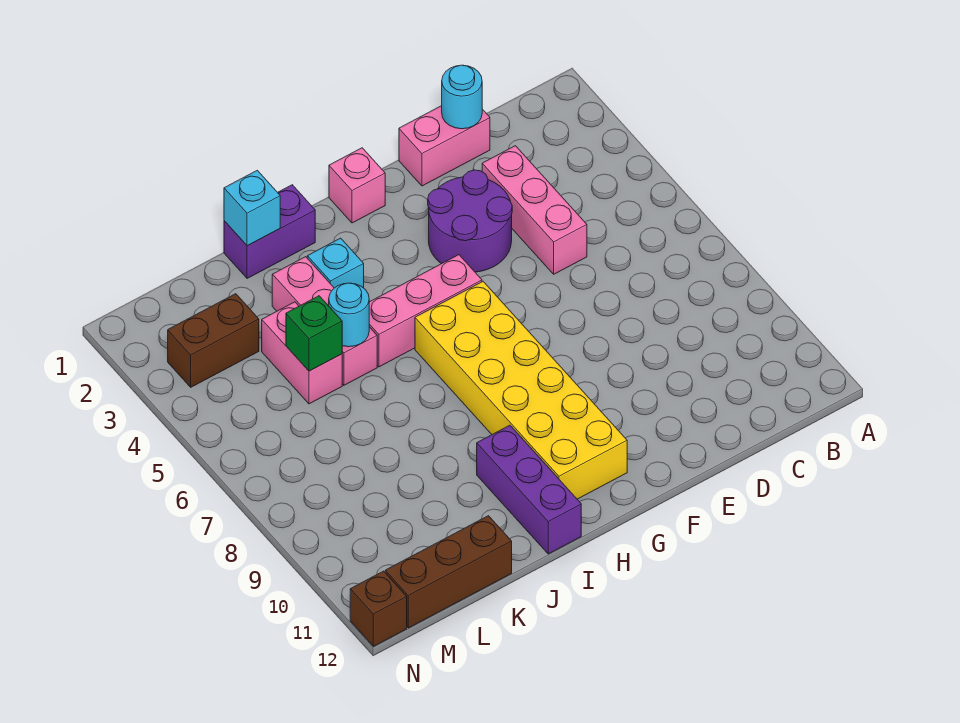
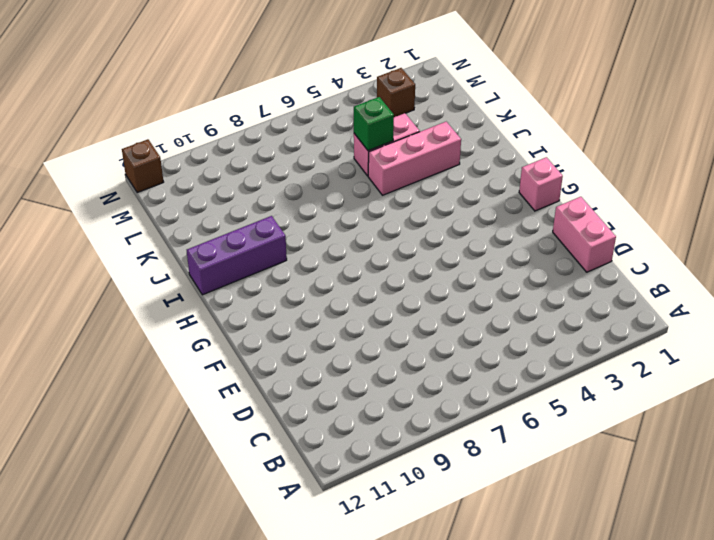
brown 1x1 brick [377,68,415,117] -> brown 1x2 brick [168,294,259,387]
none -> pink 1x3 brick [482,146,587,274]
none -> purple 2x2 round brick [428,170,512,272]
none -> pink 1x3 brick [369,255,482,367]

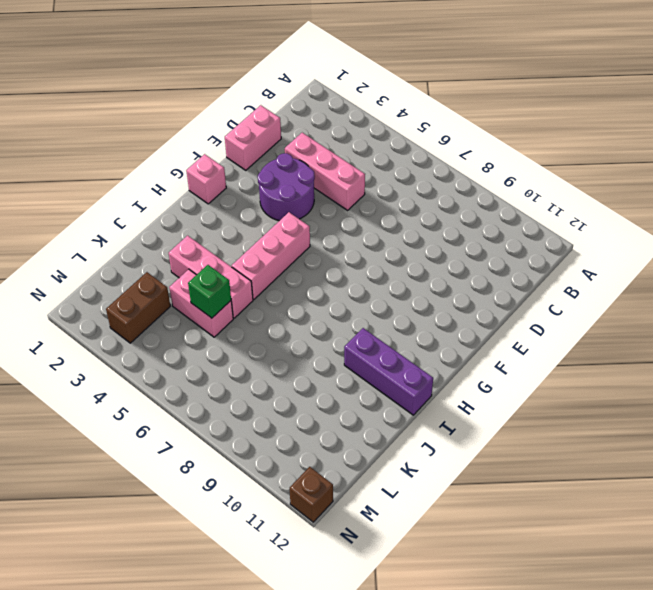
none -> yellow 2x6 brick [415,282,627,499]
none -> purple 1x2 brick [224,185,315,279]
none -> cyan 1x1 brick [307,238,364,288]

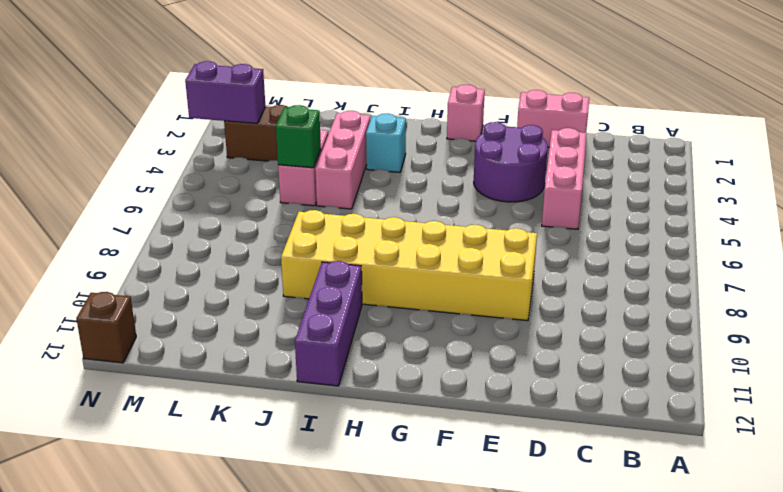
yellow 2x6 brick [281,210,537,321] -> yellow 2x6 brick turned to [415,282,627,499]
purple 1x2 brick [185,61,266,123] -> purple 1x2 brick moved to [224,185,315,279]
none -> pink 1x3 brick [369,255,482,367]
none -> brown 1x3 brick [385,516,512,628]
none -> cyan 1x1 round brick [442,65,482,129]

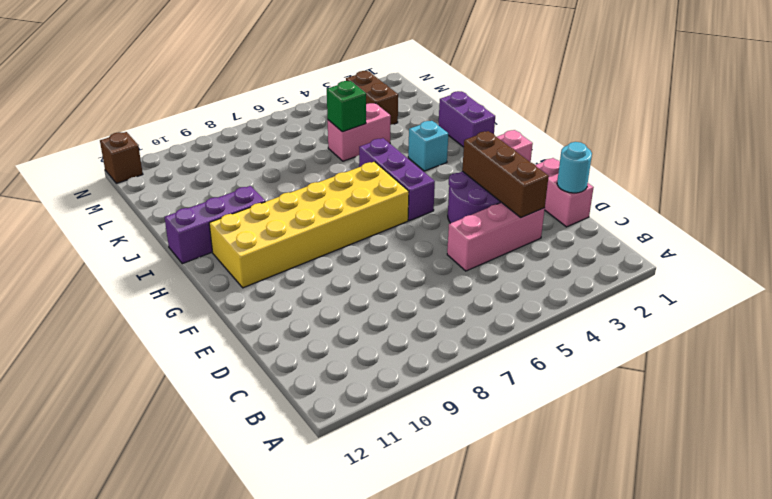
brown 1x3 brick [462,131,549,218] -> brown 1x3 brick moved to [385,516,512,628]
purple 1x3 brick [359,138,435,221] -> pink 1x3 brick [369,255,482,367]
none -> pink 1x3 brick [272,257,377,385]
none -> cyan 1x1 brick [224,170,280,246]
none -> cyan 1x1 round brick [329,283,369,347]

